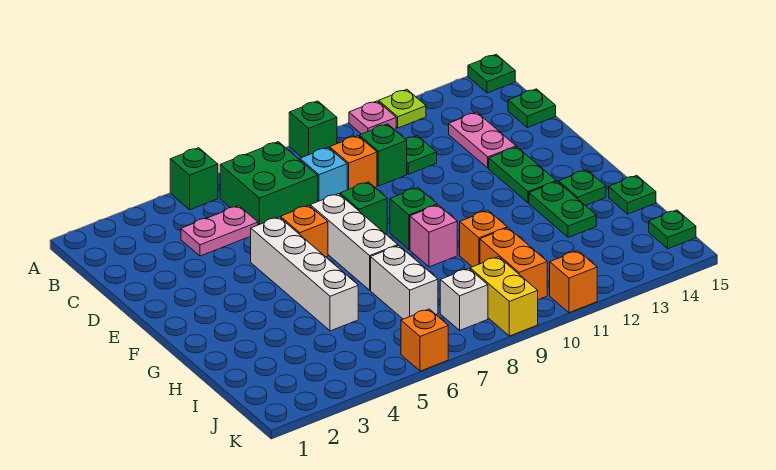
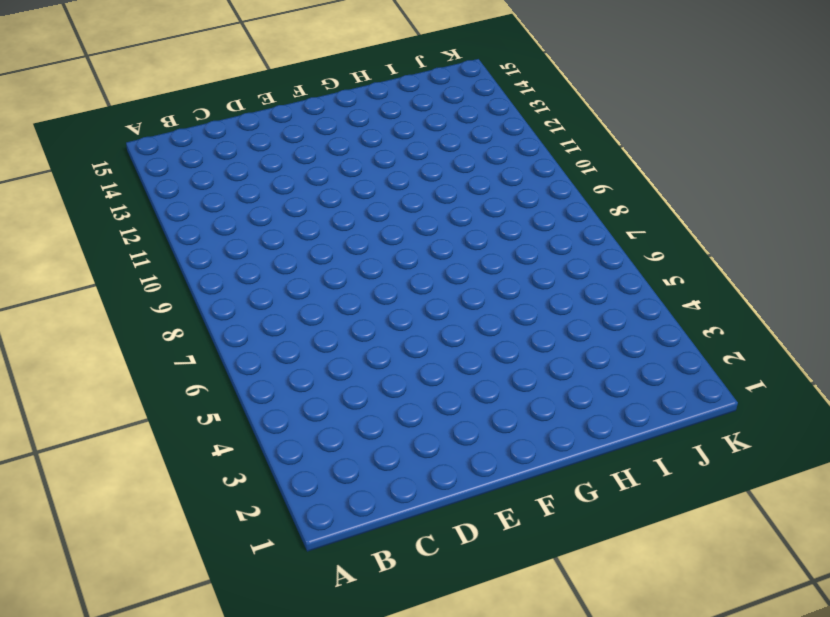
none -> green 1x1 brick [170,148,218,210]
none -> green 1x1 brick [289,101,337,157]
none -> pink 1x1 plate [349,101,396,134]
none -> lime 1x1 plate [379,89,426,128]

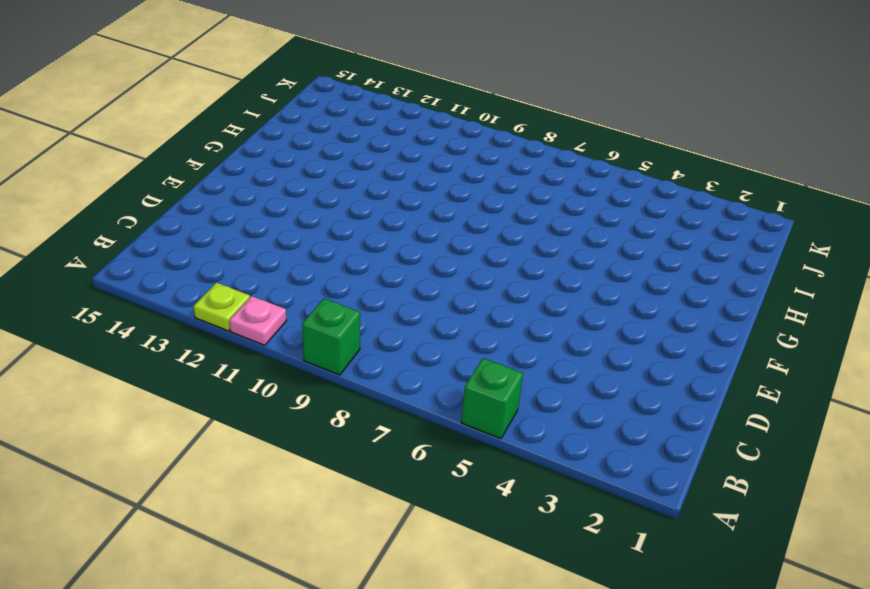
none -> green 1x1 plate [468,54,515,93]
none -> green 2x2 brick [220,142,318,225]
none -> pink 1x2 plate [181,206,258,256]
none -> cyan 1x1 brick [300,147,347,201]

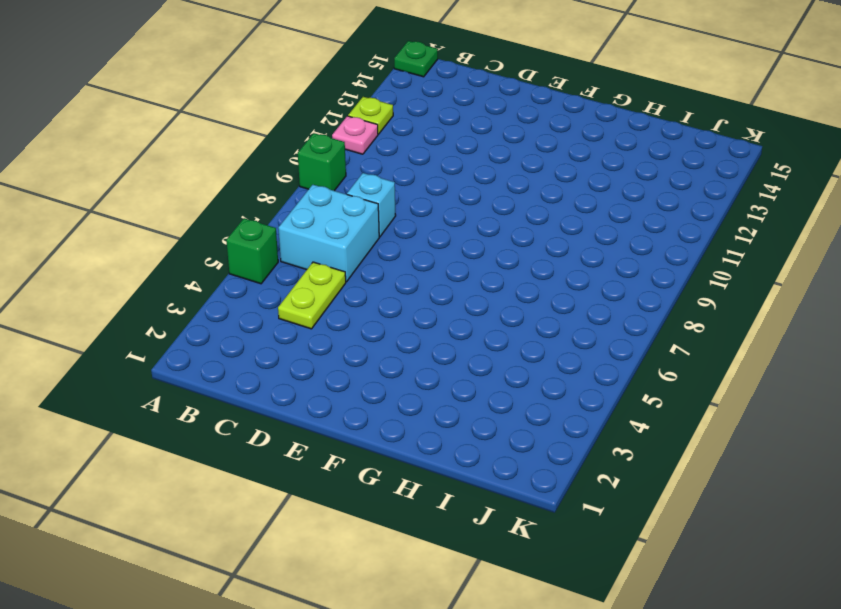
cyan 2x2 brick [278,185,379,282] -> green 2x2 brick [220,142,318,225]
lime 1x2 plate [278,262,346,329] -> pink 1x2 plate [181,206,258,256]
none -> orange 1x1 brick [330,136,377,190]
none -> green 1x1 brick [359,124,407,186]
none -> green 1x1 plate [406,136,437,174]
none -> pink 1x2 plate [449,112,516,168]

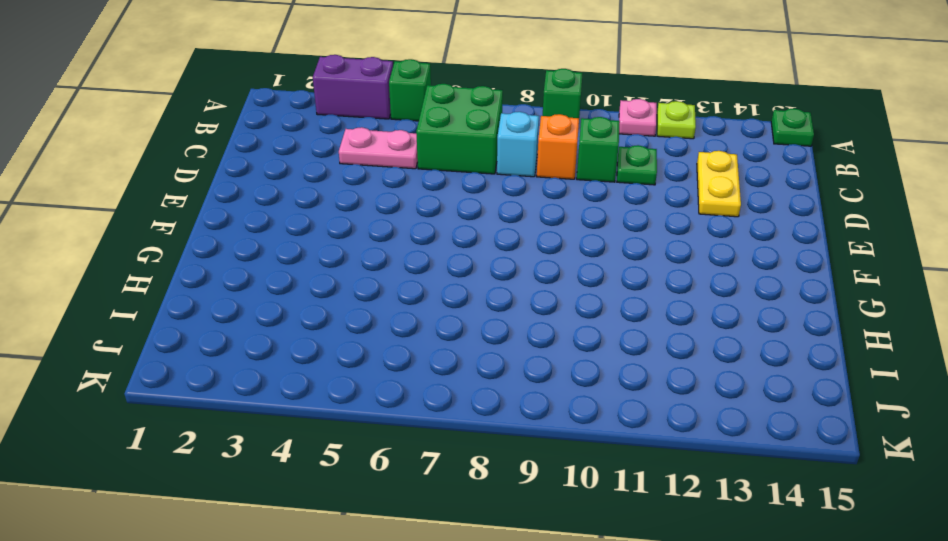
purple 1x2 brick [313,55,393,119] -> none
yellow 1x2 plate [697,151,741,217] -> pink 1x2 plate [449,112,516,168]
none -> green 1x1 plate [508,89,556,128]
none -> white 1x4 brick [250,217,358,331]
none -> orange 1x1 brick [281,205,328,257]
none -> white 1x3 brick [310,194,398,290]

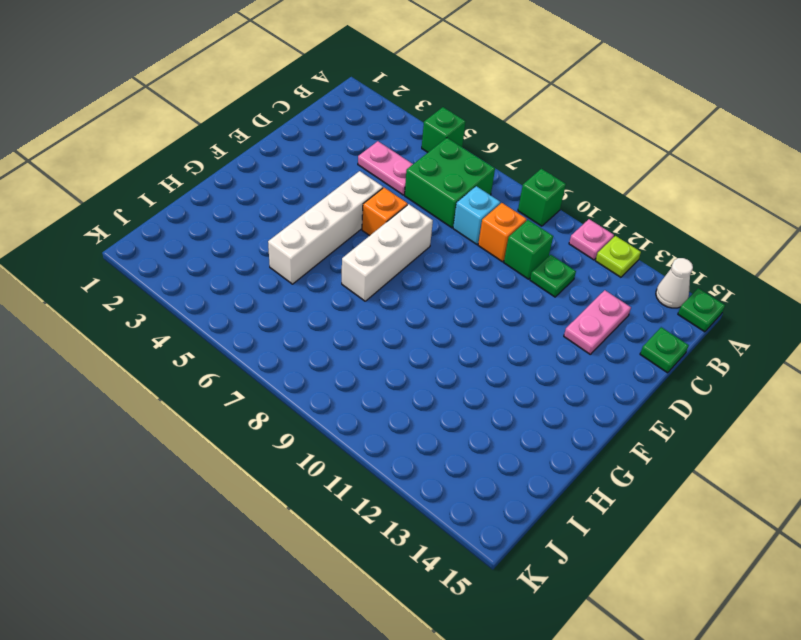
white 1x1 cone [656,258,693,308] -> none
none -> green 1x1 brick [340,182,387,234]
none -> green 1x2 plate [489,147,556,203]
none -> green 1x1 brick [390,188,437,250]
none -> pink 1x1 brick [410,205,457,267]

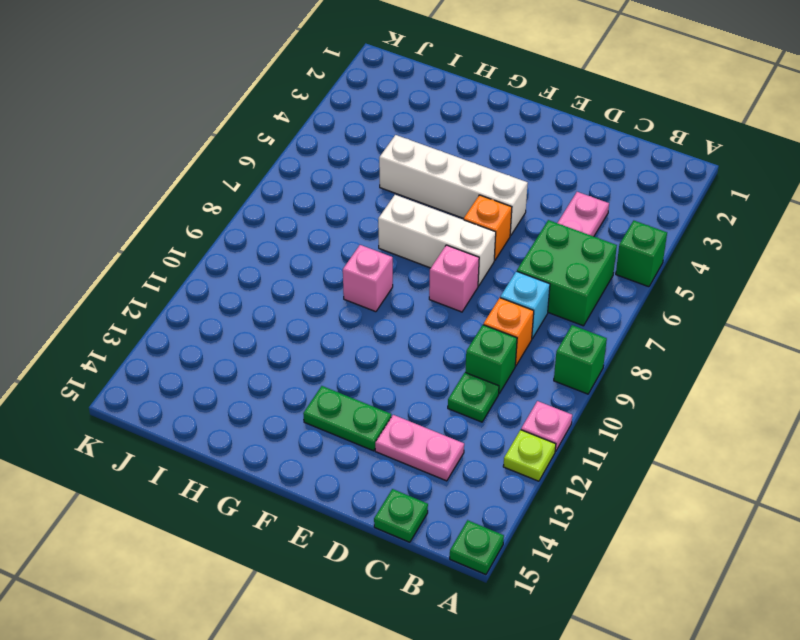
pink 1x1 brick [429,245,479,312] -> green 1x1 brick [340,182,387,234]
none -> green 1x1 brick [390,188,437,250]
none -> green 1x2 plate [529,182,596,237]
none -> green 1x1 plate [559,170,606,206]
none -> white 1x2 brick [371,246,438,319]

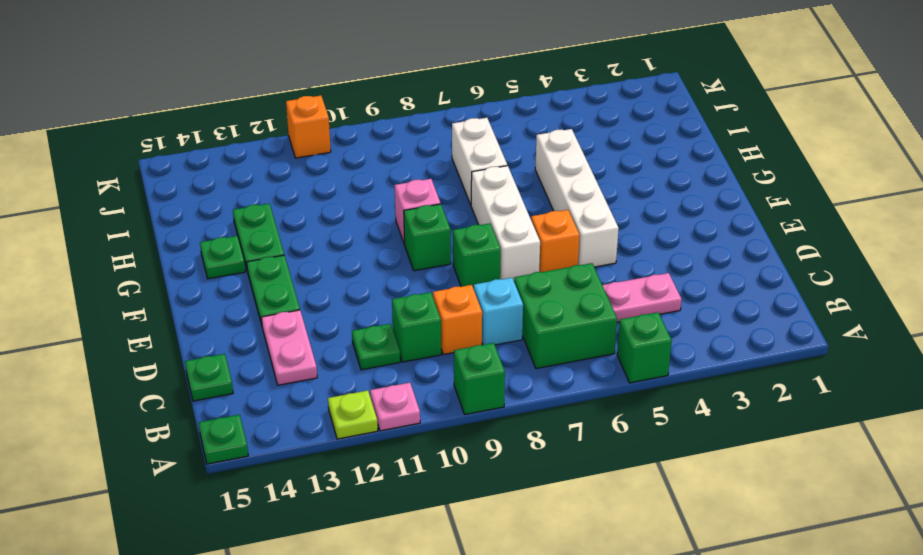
none -> orange 1x1 brick [460,211,507,267]
none -> green 1x1 plate [609,175,656,214]
none -> orange 1x2 brick [480,228,547,300]
none -> white 1x1 brick [440,268,488,330]

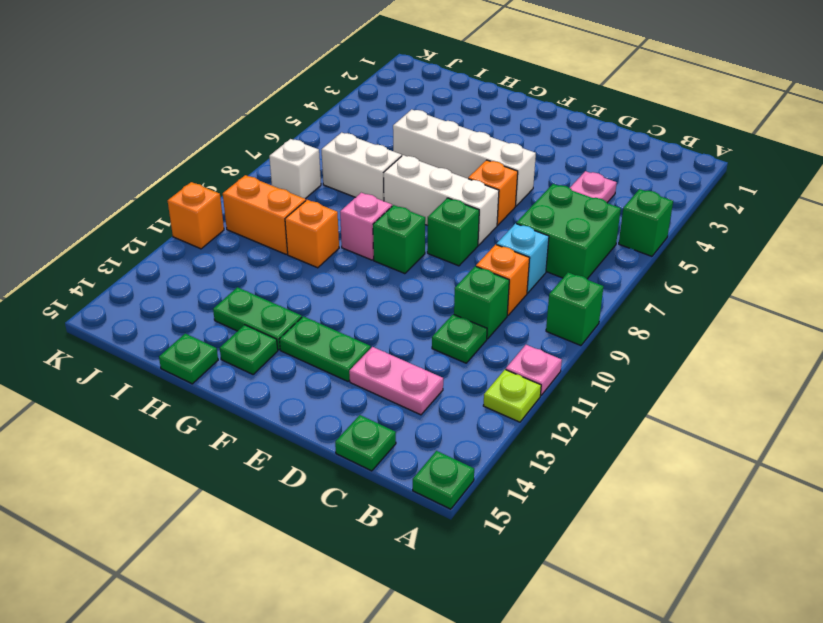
none -> yellow 1x2 brick [470,257,538,336]
none -> green 1x1 plate [649,210,696,249]
none -> orange 1x1 brick [401,309,448,371]

